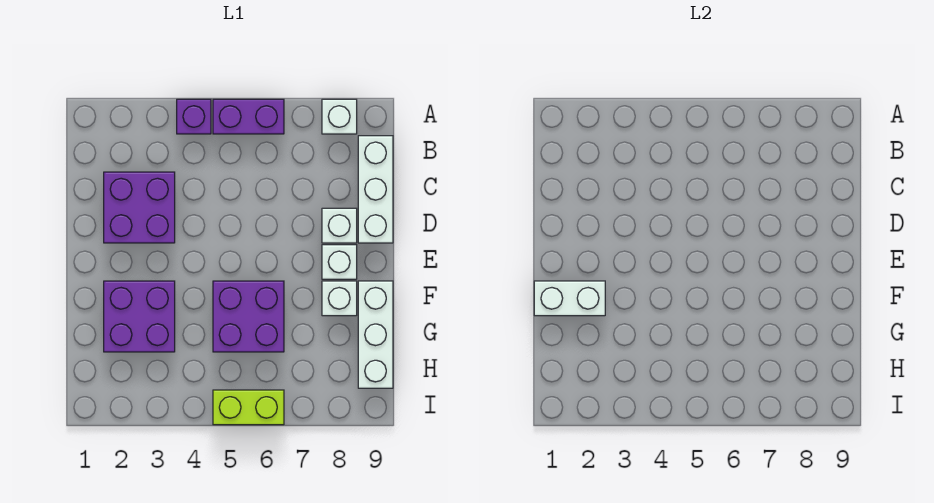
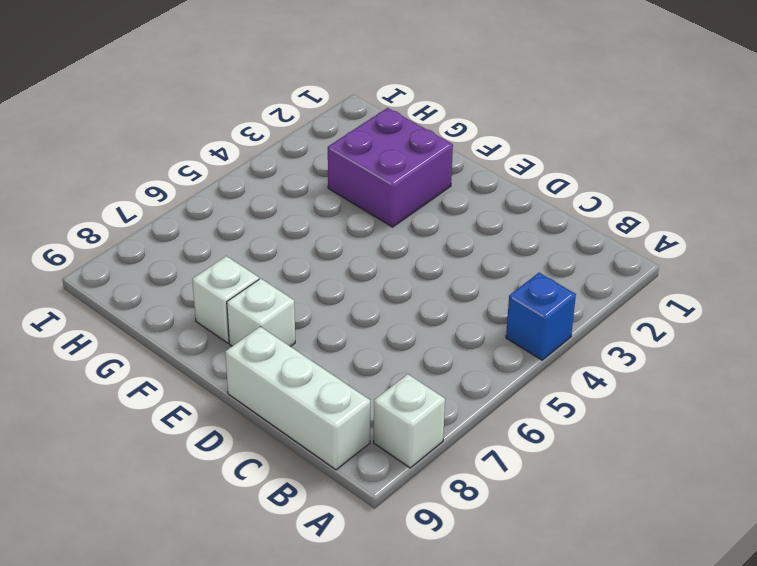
blue 1x1 brick [506,273,576,360] -> purple 1x1 brick [177,99,211,134]
none -> purple 1x2 brick [213,99,284,134]
none -> purple 2x2 brick [104,172,175,243]
none -> white 1x1 brick [322,208,357,243]

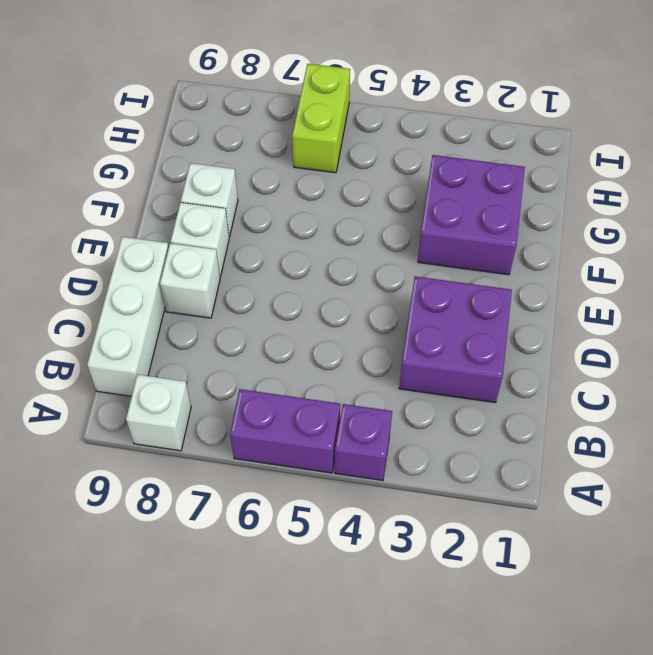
lime 1x2 brick [292,64,350,173] -> lime 1x2 brick turned to [213,390,284,425]
none -> purple 2x2 brick [213,281,284,352]
none -> white 1x3 brick [358,281,393,388]
none -> white 1x2 brick [534,281,605,316]

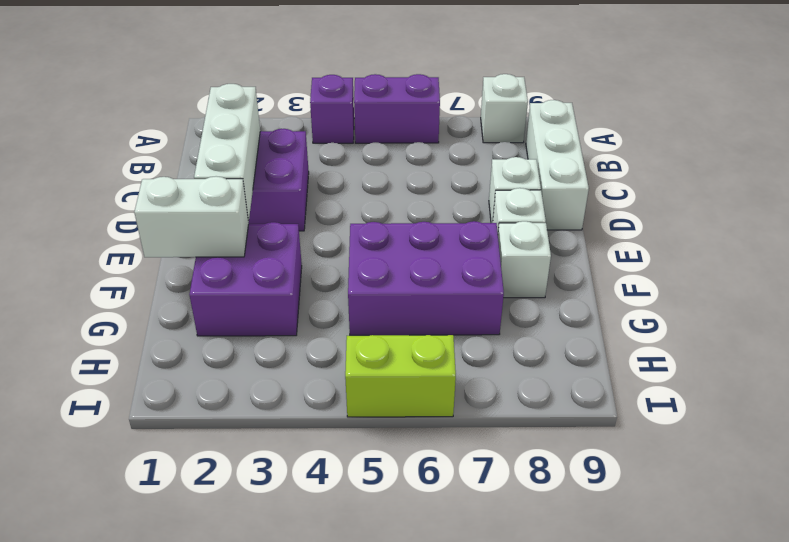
white 1x3 brick [194,84,260,222] -> white 1x3 brick moved to [358,281,393,388]
purple 2x3 brick [348,221,504,335] -> purple 2x2 brick [213,281,284,352]

